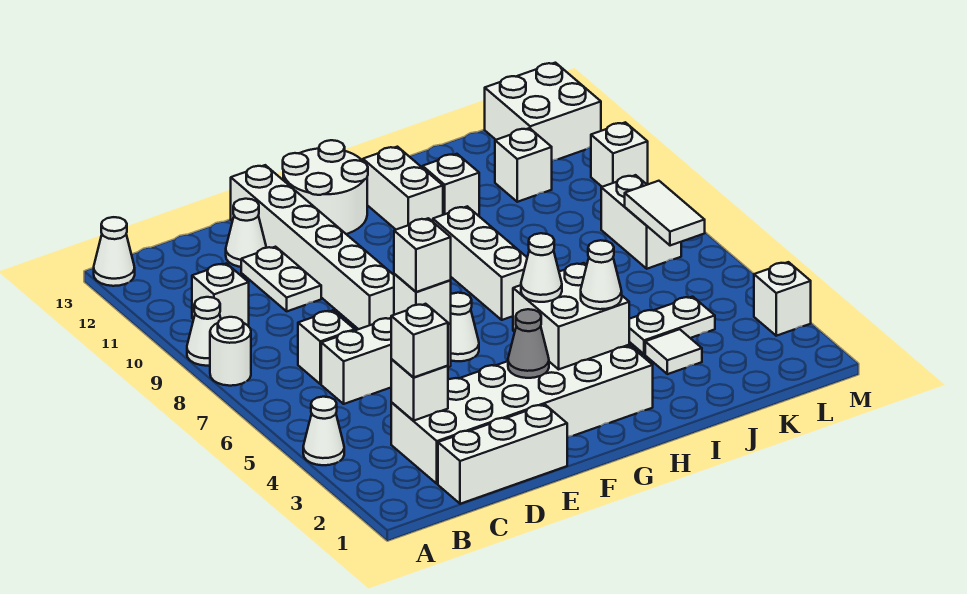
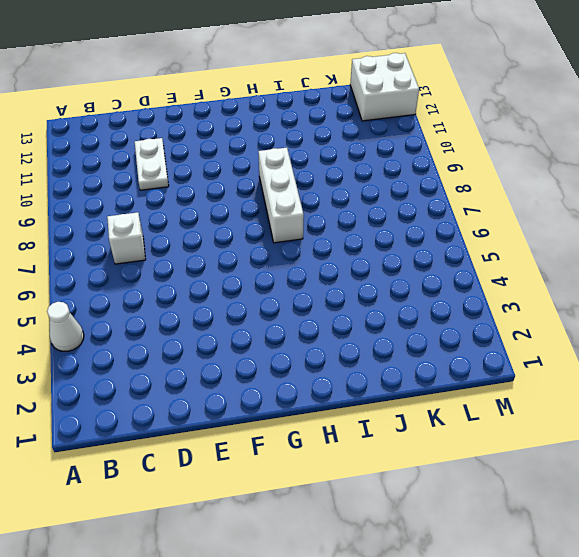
none -> white 1x1 round brick [210,317,251,386]
none -> white 1x1 cone [187,297,221,366]
none -> white 1x1 cone [94,217,135,286]
none -> white 1x1 brick [192,263,249,325]

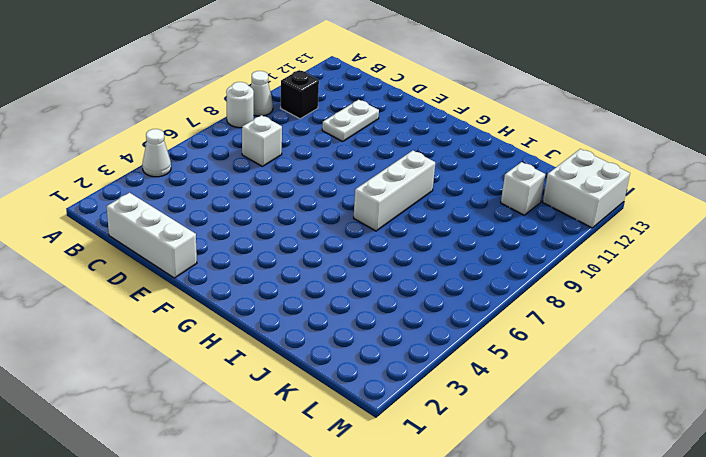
black 1x1 brick [281,70,319,119] -> white 1x1 brick [192,263,249,325]
none -> white 1x1 cone [94,217,135,286]
none -> white 2x6 brick [391,345,653,484]
none -> white 1x3 brick [321,318,451,404]
none -> white 1x1 cone [226,199,266,267]

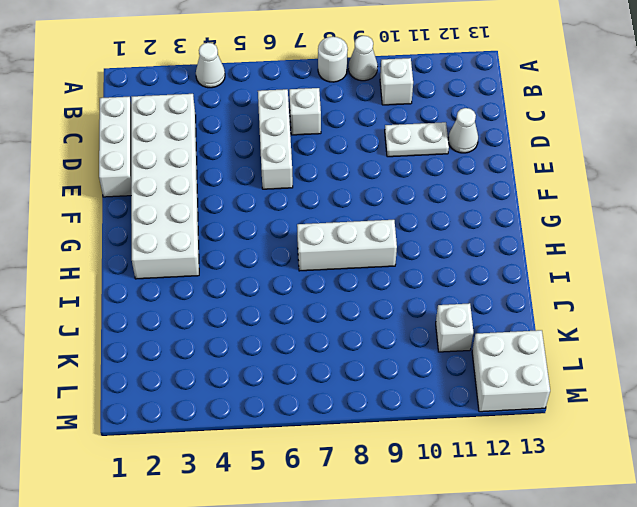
none -> white 1x1 cone [94,217,135,286]
none -> white 1x6 brick [231,165,394,329]
none -> white 1x1 cone [450,293,479,361]
none -> white 2x2 round brick [283,140,368,234]

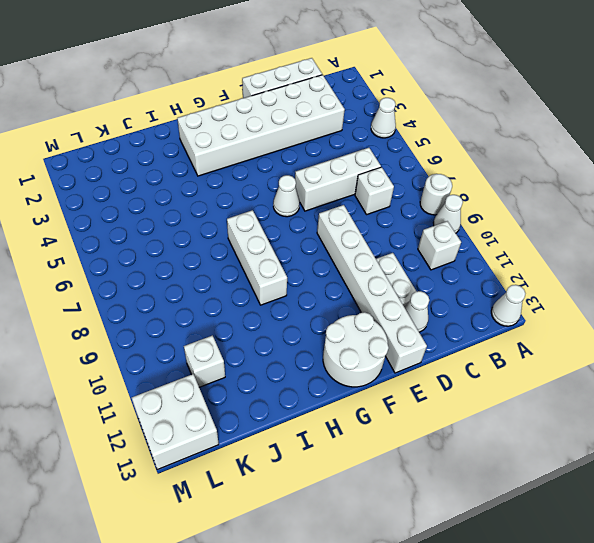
none -> white 1x2 brick [363,147,443,230]
none -> white 1x1 brick [423,154,479,216]
none -> white 1x1 tile [645,329,702,374]
none -> white 1x2 plate [629,297,715,354]

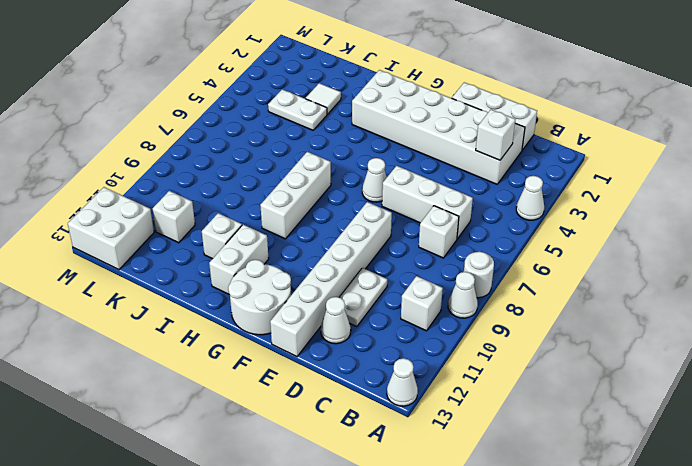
none -> white 1x2 brick [601,175,681,269]
none -> white 1x1 brick [754,262,811,336]
none -> white 1x1 brick [591,122,648,187]
none -> white 1x1 brick [394,274,451,324]

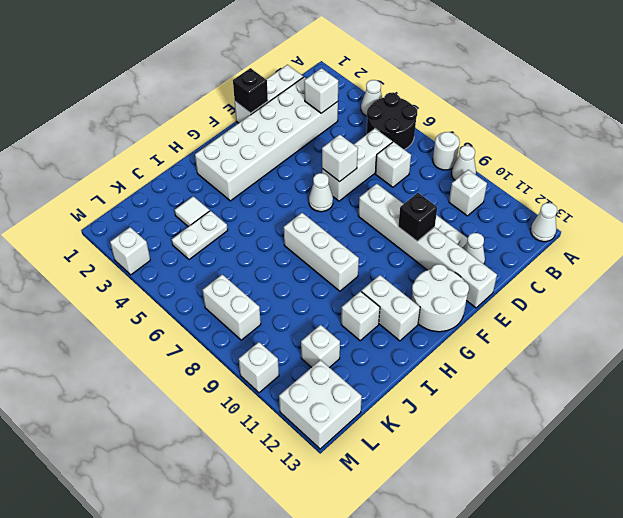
black 2x2 round brick [367,93,417,150] -> none
black 1x1 brick [233,68,268,113] -> none
black 1x1 brick [398,193,437,241] -> none
none -> grey 1x1 cone [508,309,549,378]
none -> white 2x2 brick [513,263,630,369]
none -> white 1x2 tile [625,181,705,246]
none -> white 1x1 brick [391,304,448,378]

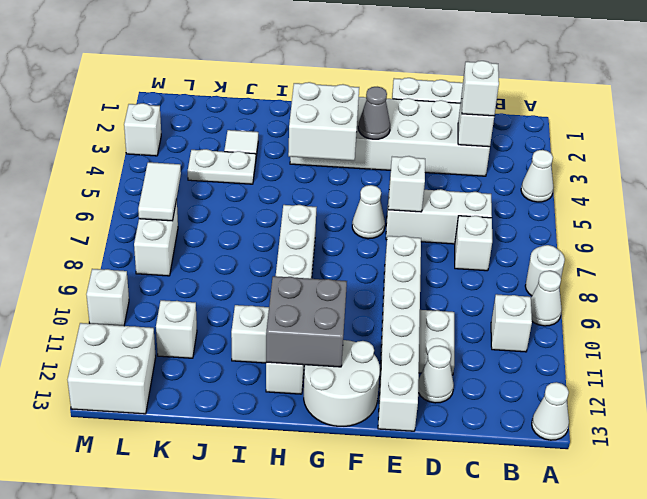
grey 2x2 brick [266,276,347,367] -> none
none -> white 1x1 brick [394,218,451,292]
none -> white 1x1 cone [521,233,562,302]
none -> white 1x1 cone [581,240,622,309]

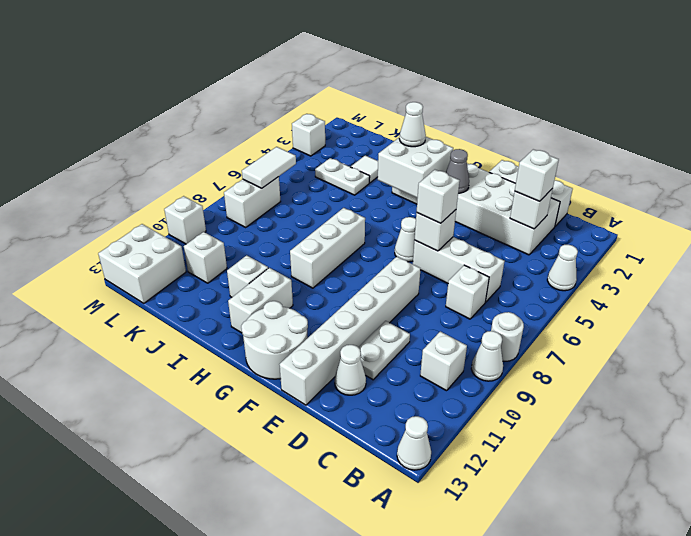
none -> white 1x1 cone [521,233,562,302]

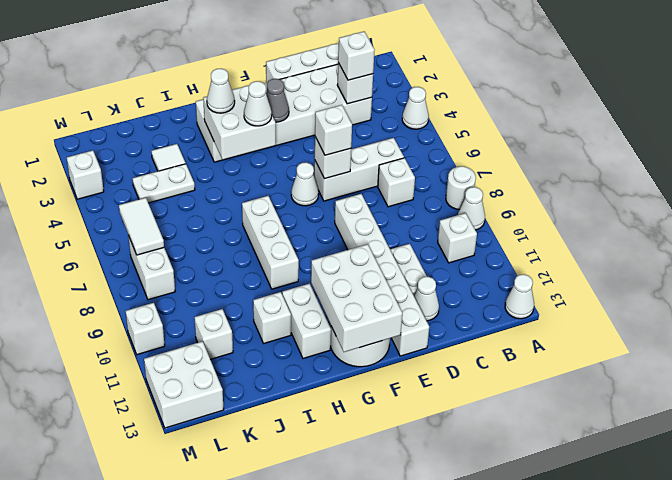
white 2x3 brick [311,244,402,352] -> none

